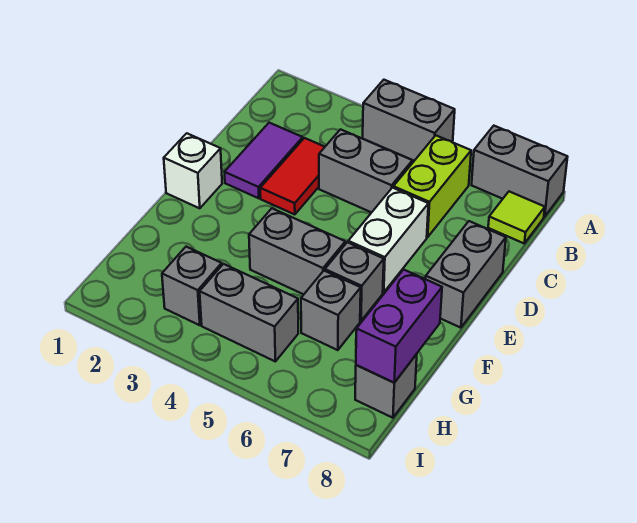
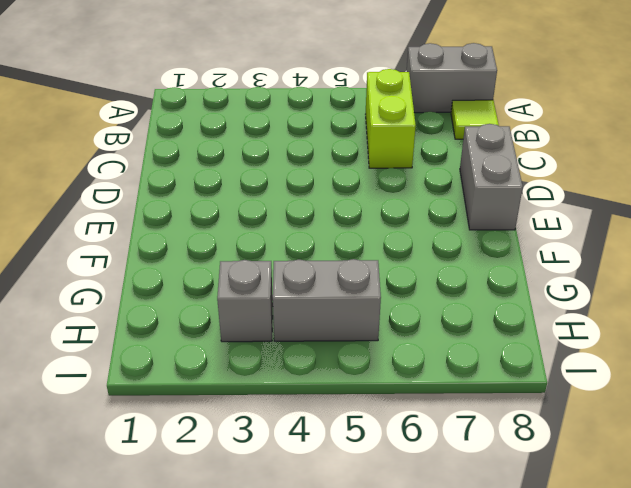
none -> grey 1x2 brick [363,80,455,161]
none -> purple 1x2 tile [225,123,303,198]
none -> red 1x2 tile [260,138,325,215]

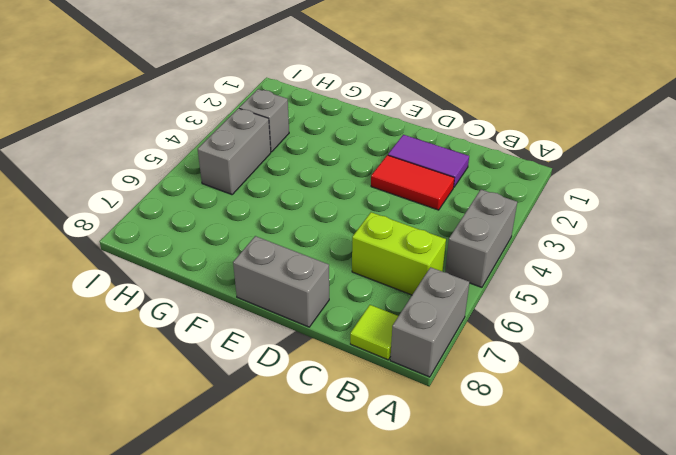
none -> grey 1x2 brick [319,129,412,213]
none -> white 1x2 brick [348,188,428,292]
none -> white 1x1 brick [164,133,222,208]

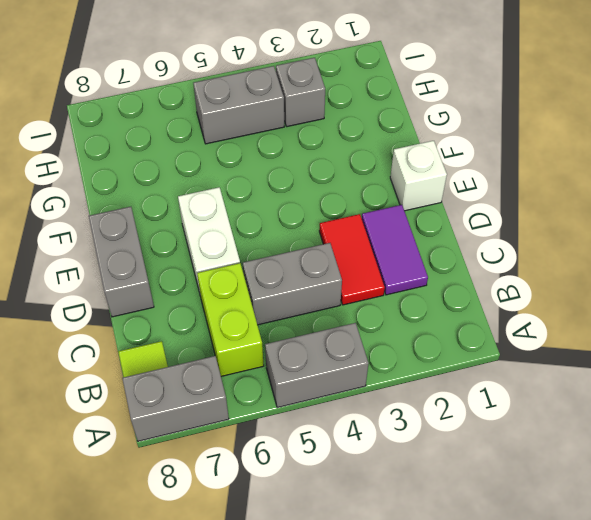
none -> grey 1x2 brick [249,208,345,294]
none -> grey 1x1 brick [325,242,384,321]
none -> grey 1x1 brick [301,271,361,350]

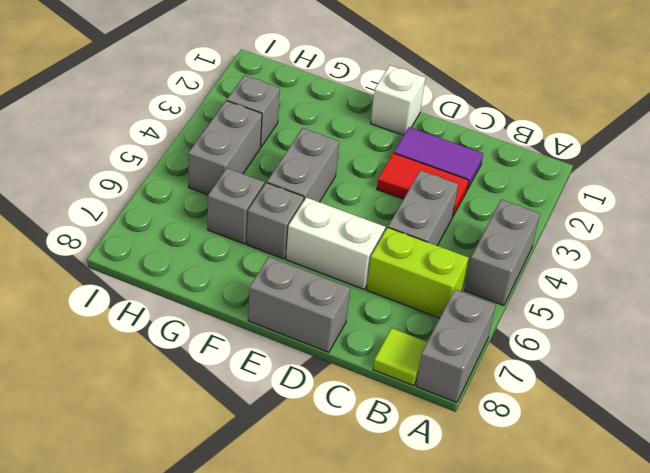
none -> grey 1x1 brick [355,354,417,418]
none -> purple 1x2 brick [356,270,442,383]

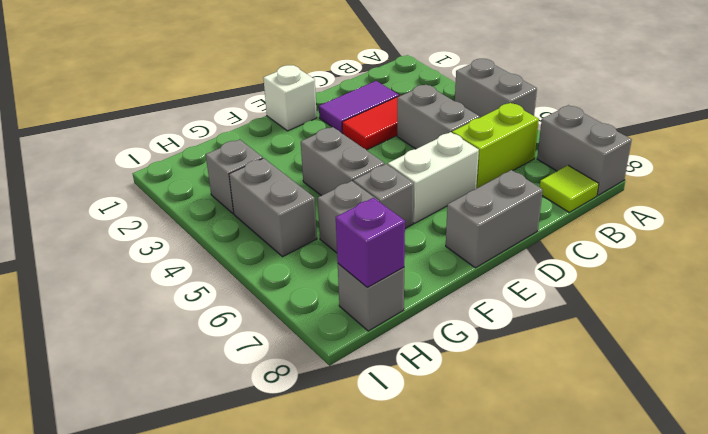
purple 1x1 brick [336,198,405,287] -> purple 1x2 brick [356,270,442,383]

